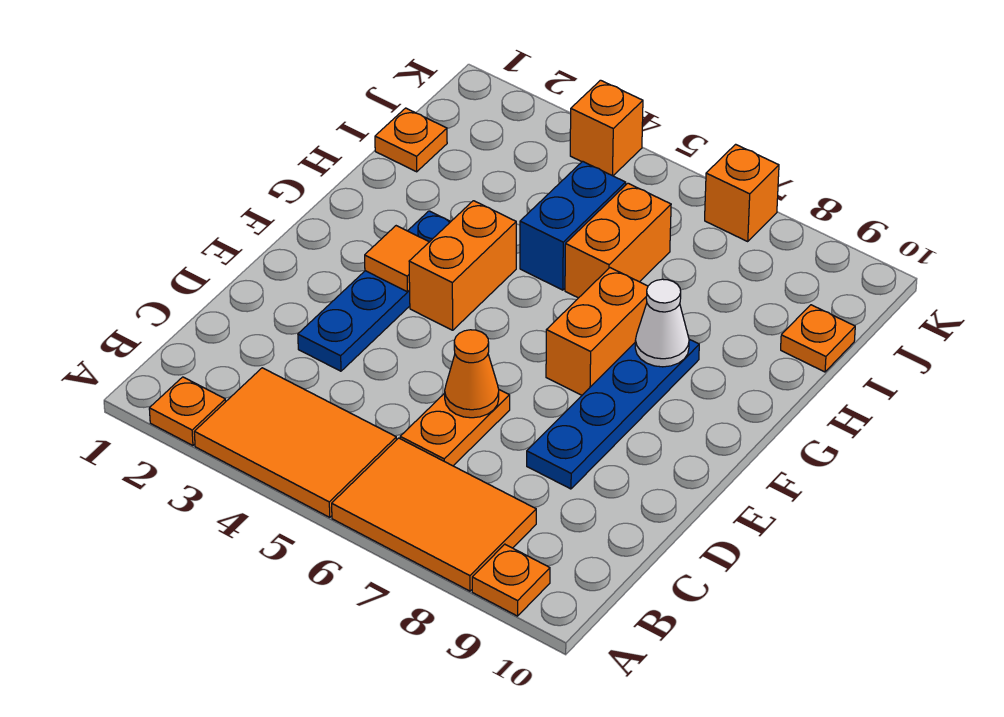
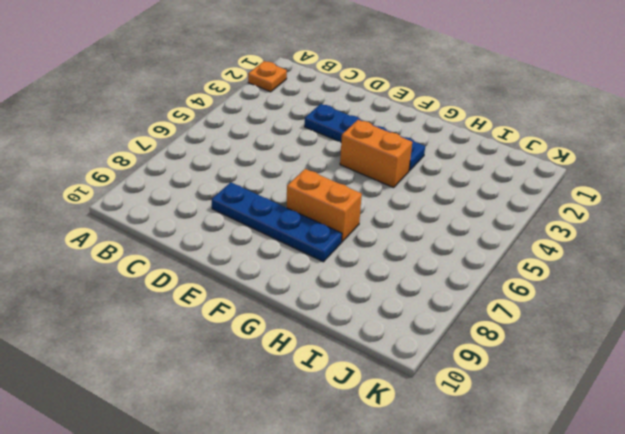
none -> orange 2x3 tile [194,368,396,517]
none -> orange 2x3 tile [332,438,536,591]
none -> orange 1x1 plate [472,544,550,616]

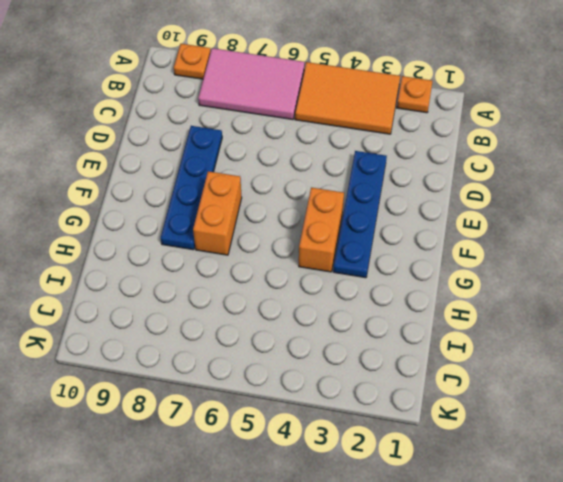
pink 2x3 tile [198,48,305,120] -> orange 2x3 tile [332,438,536,591]
none -> orange 1x2 plate [400,390,510,466]
none -> blue 1x2 brick [520,161,626,290]
none -> orange 1x2 brick [565,183,671,298]

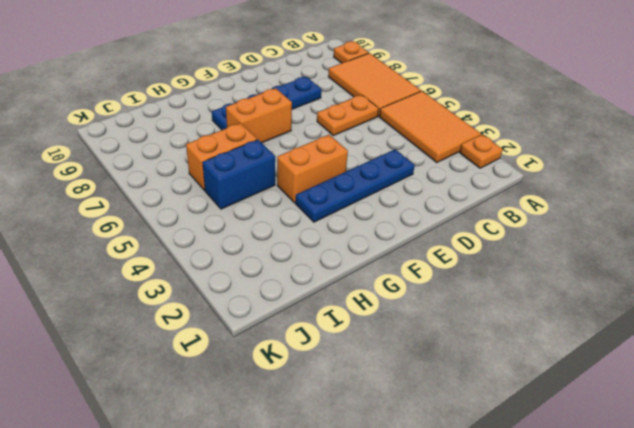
none -> orange 1x1 plate [375,108,447,172]
none -> orange 1x1 plate [781,305,855,372]
none -> orange 1x1 brick [570,80,643,176]

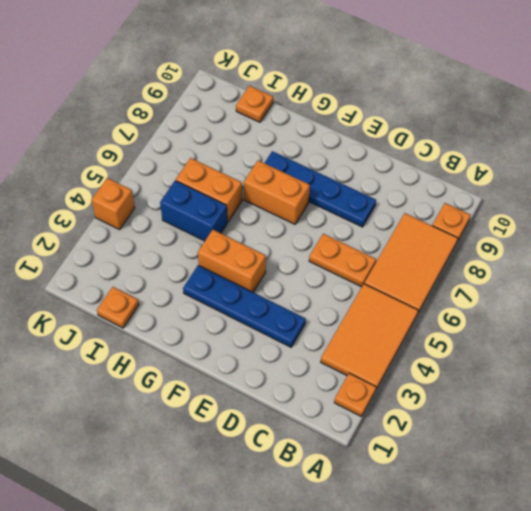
none -> orange 1x1 brick [705,144,779,241]
none -> orange 1x1 cone [445,330,499,418]
none -> orange 1x1 tile [365,226,429,292]

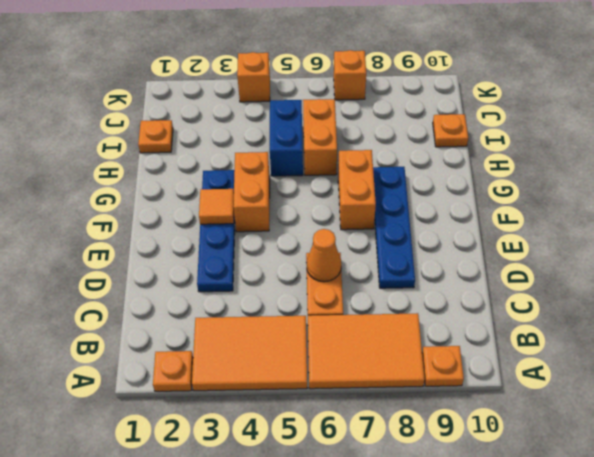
none -> white 1x1 cone [635,279,689,367]

